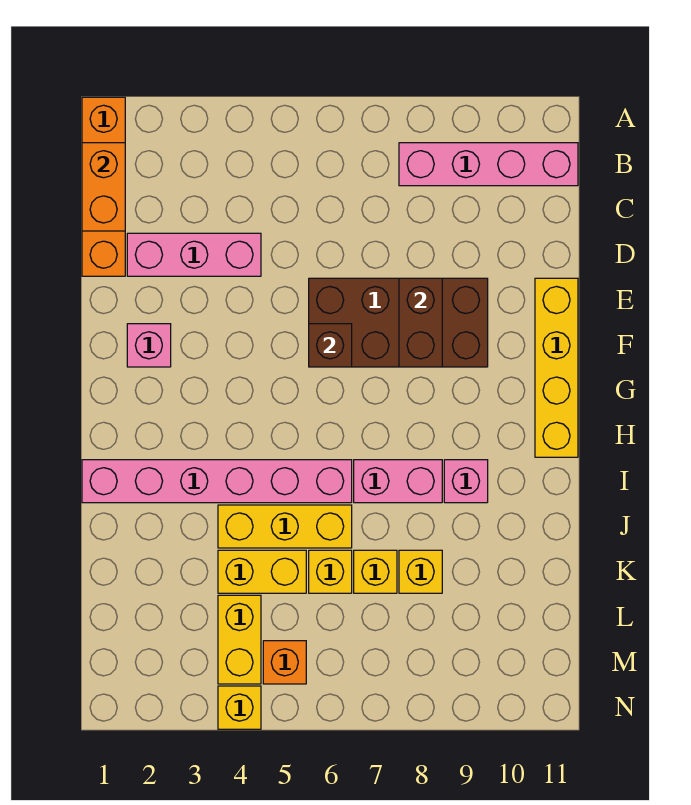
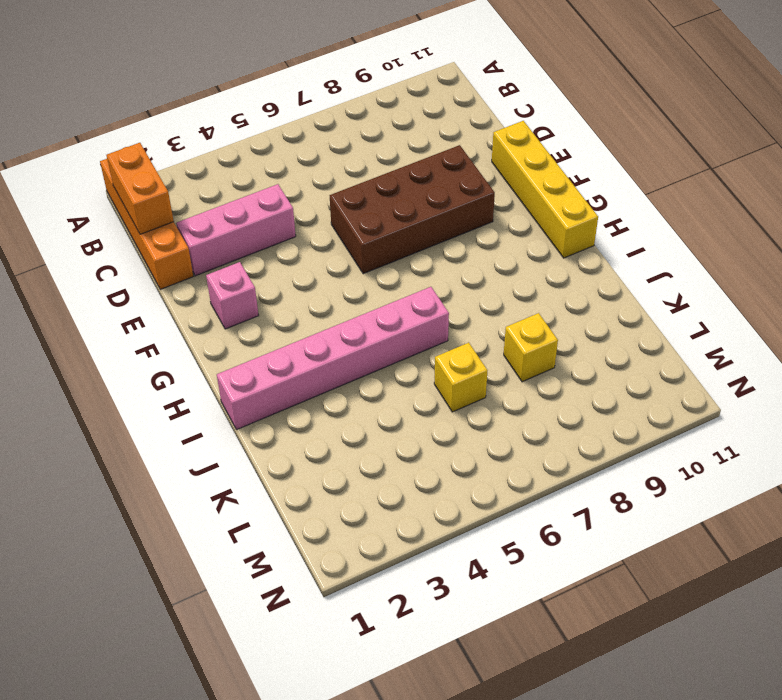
none -> pink 1x4 brick [399,143,578,186]
none -> pink 1x2 brick [354,460,442,503]
none -> pink 1x1 brick [444,460,488,503]

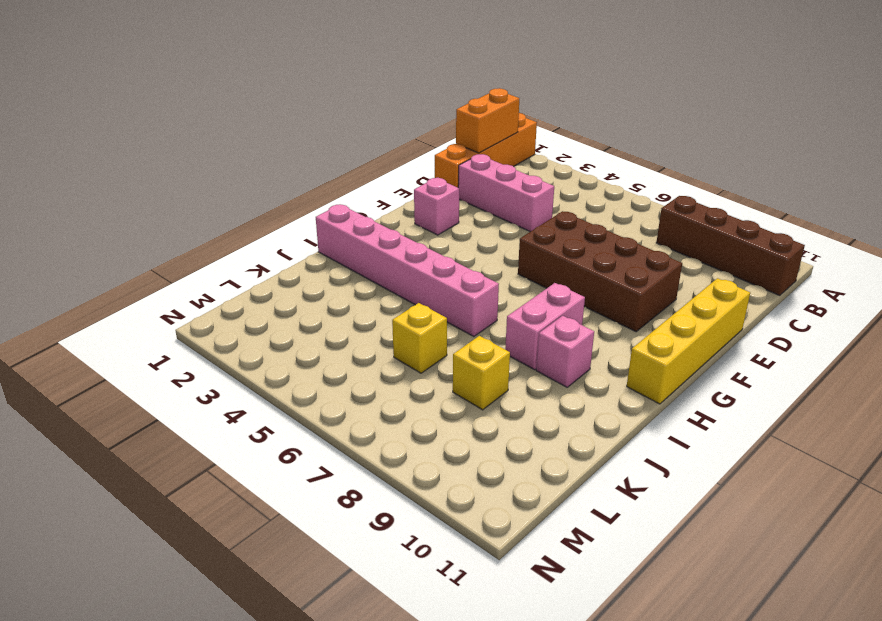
brown 1x4 brick [656,196,805,295] -> pink 1x4 brick [399,143,578,186]
pink 1x2 brick [505,283,585,370] -> pink 1x2 brick turned to [354,460,442,503]
none -> yellow 1x3 brick [218,505,352,548]
none -> yellow 1x2 brick [218,550,306,593]
none -> yellow 1x1 brick [354,550,397,593]

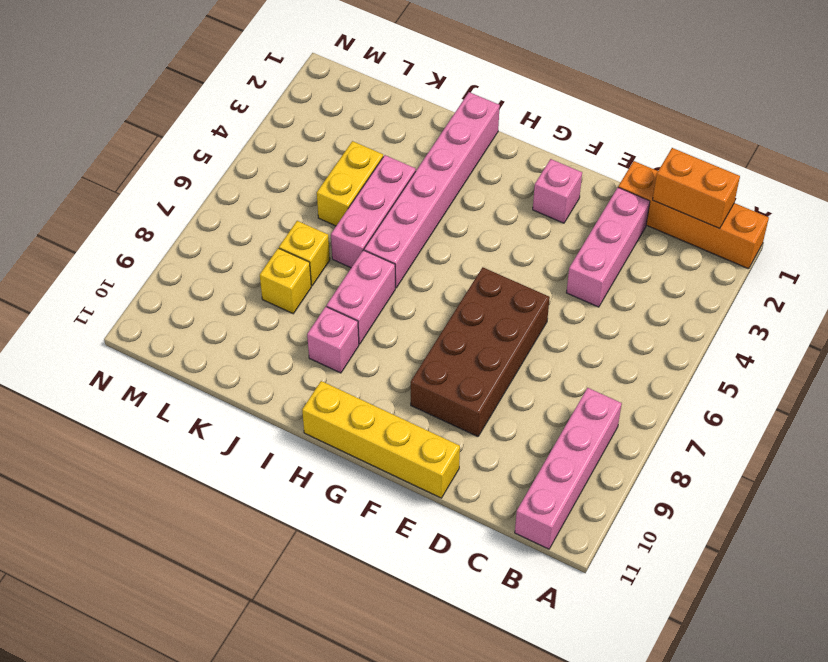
pink 1x3 brick [331,155,416,268] -> yellow 1x3 brick [218,505,352,548]
none -> yellow 1x1 brick [309,550,352,593]
none -> yellow 1x2 brick [218,595,261,684]
none -> orange 1x1 brick [263,641,306,684]

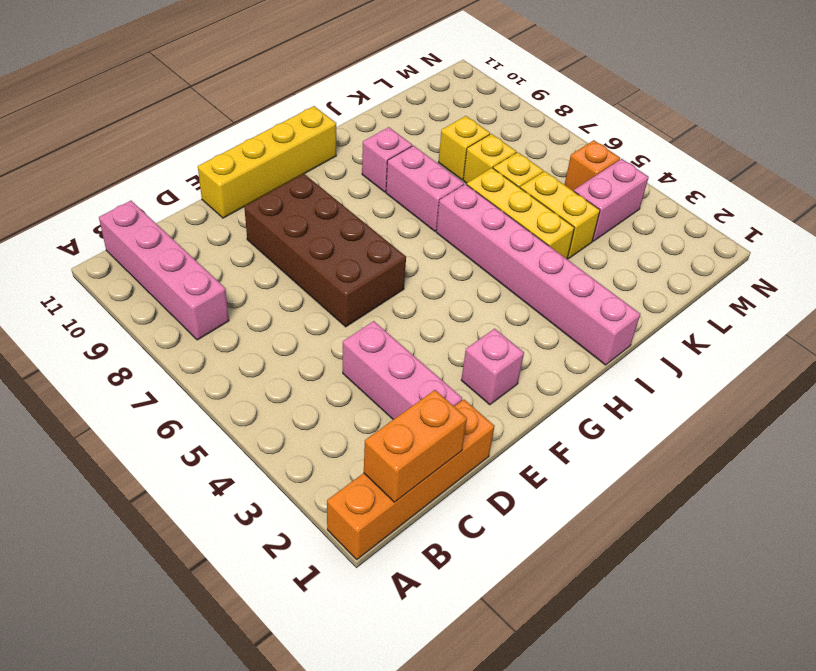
pink 1x2 brick [574,159,649,241] -> yellow 1x2 brick [218,595,261,684]
none -> yellow 1x1 brick [218,686,261,729]
none -> brown 1x2 brick [399,278,442,367]
none -> brown 1x1 brick [309,324,352,367]

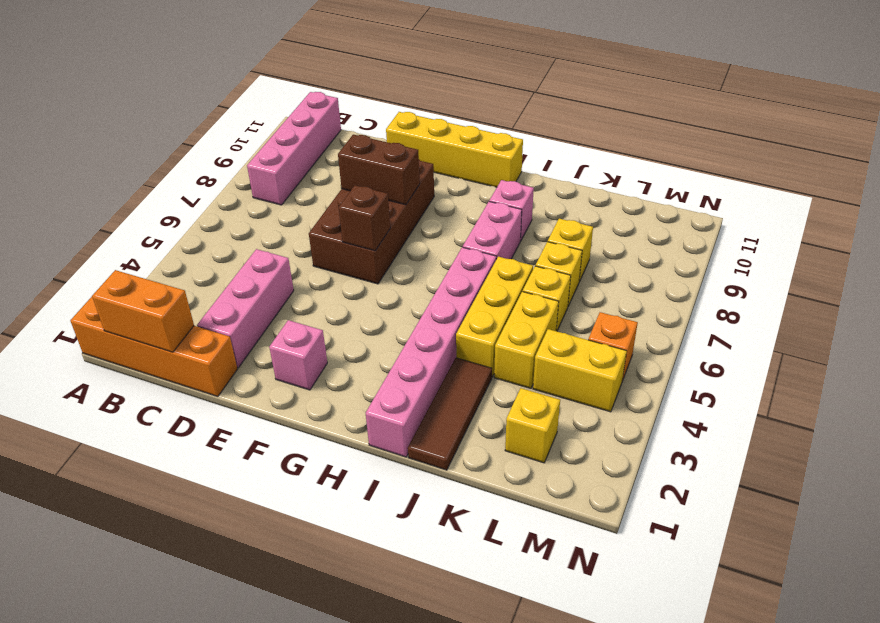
brown 1x3 tile [408,358,492,470] -> none
yellow 1x1 brick [505,388,560,463] -> yellow 1x1 brick moved to [218,686,261,729]

